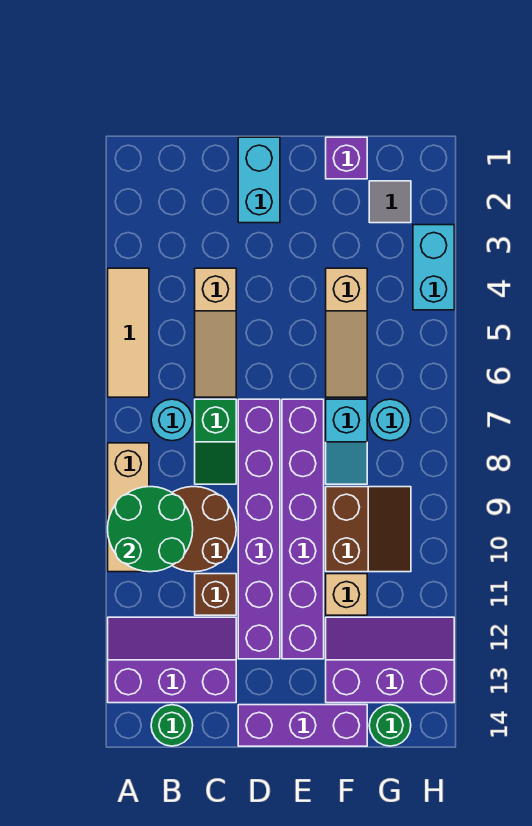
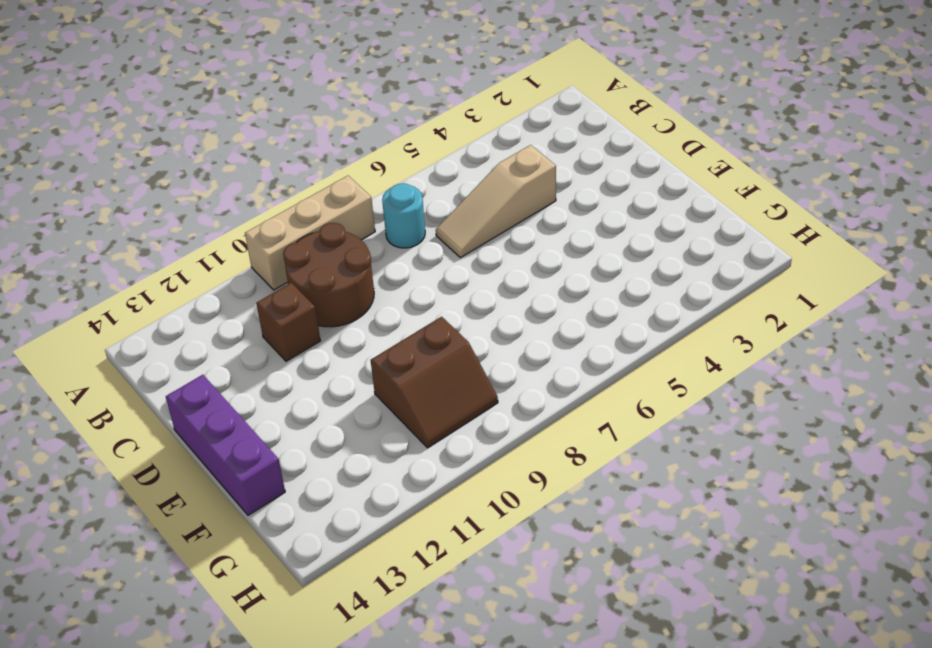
none -> tan 1x3 tile [108,268,149,397]
none -> purple 2x3 slope [108,617,236,703]
none -> green 1x1 round brick [151,705,193,746]

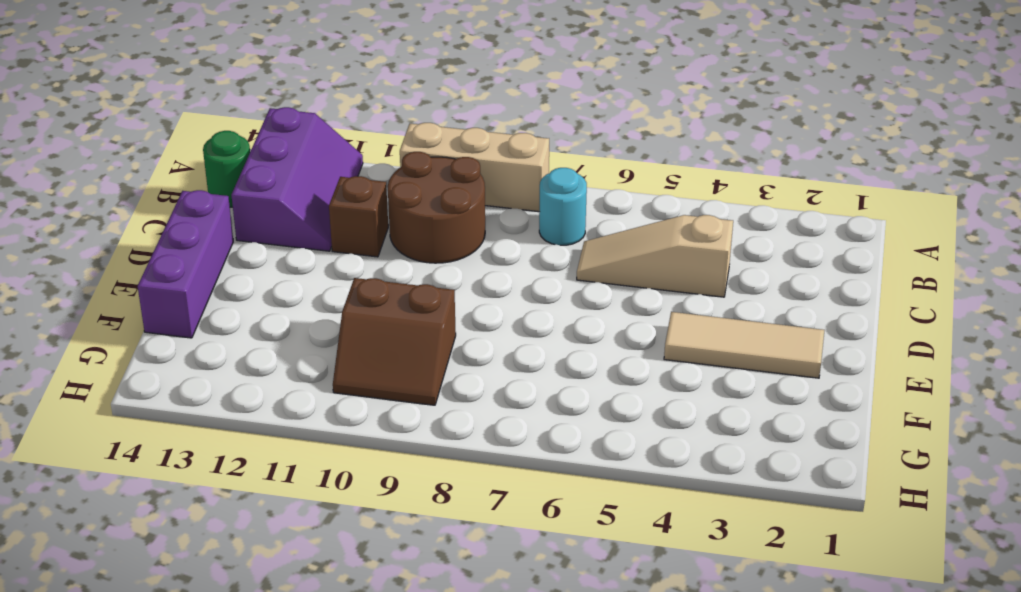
tan 1x3 tile [664,312,824,378] -> tan 1x3 tile moved to [108,268,149,397]
none -> green 1x2 slope [195,399,236,484]
none -> cyan 1x2 brick [238,137,280,223]
none -> purple 1x6 brick [238,399,280,659]

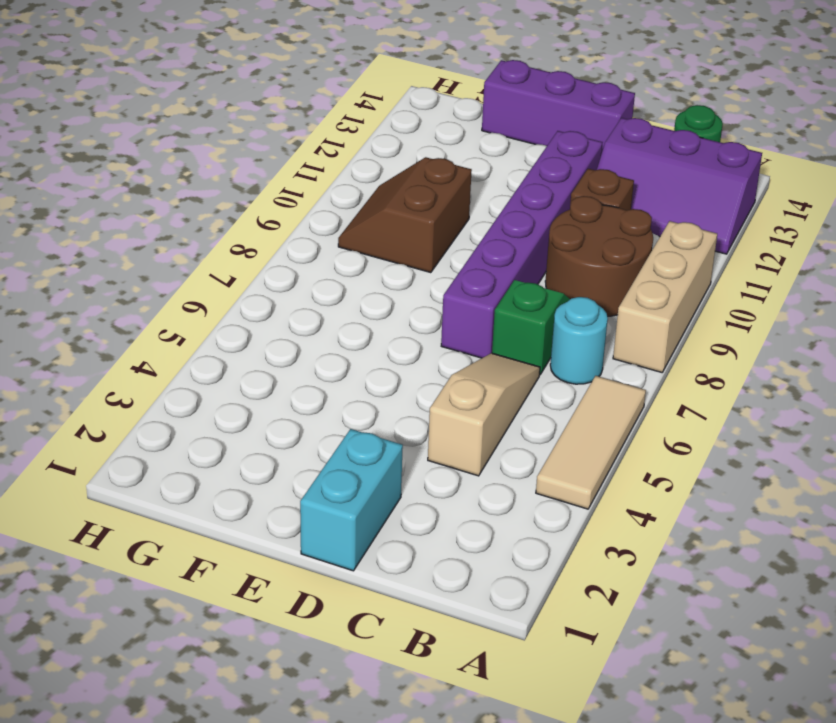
none -> purple 1x6 brick [282,399,324,659]
none -> purple 1x1 brick [326,137,367,179]
none -> tan 1x3 slope [326,268,367,397]

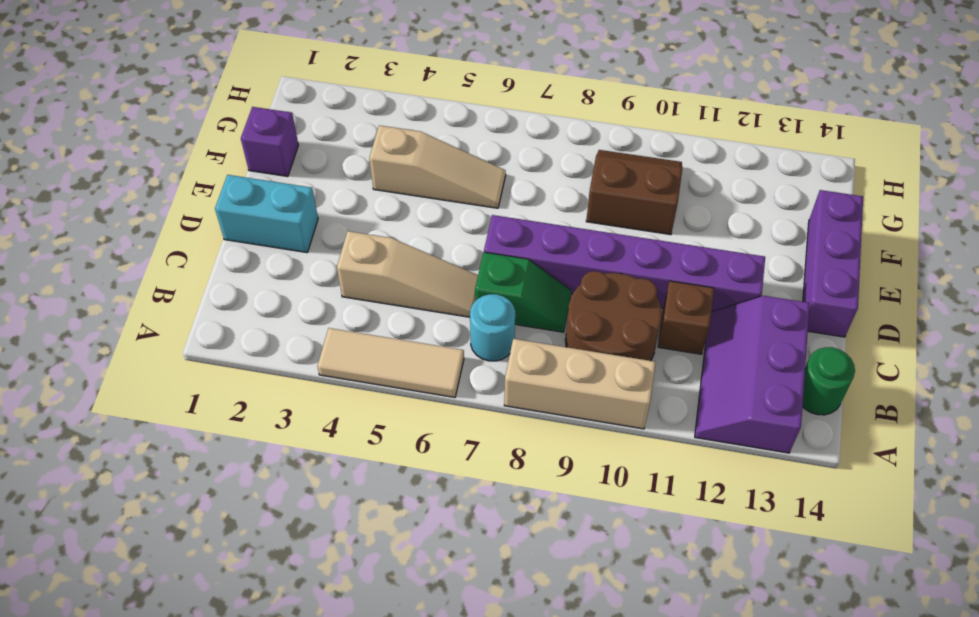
none -> purple 1x6 brick [282,399,324,659]
none -> cyan 1x2 slope [326,399,367,484]
none -> tan 1x1 brick [326,574,367,615]

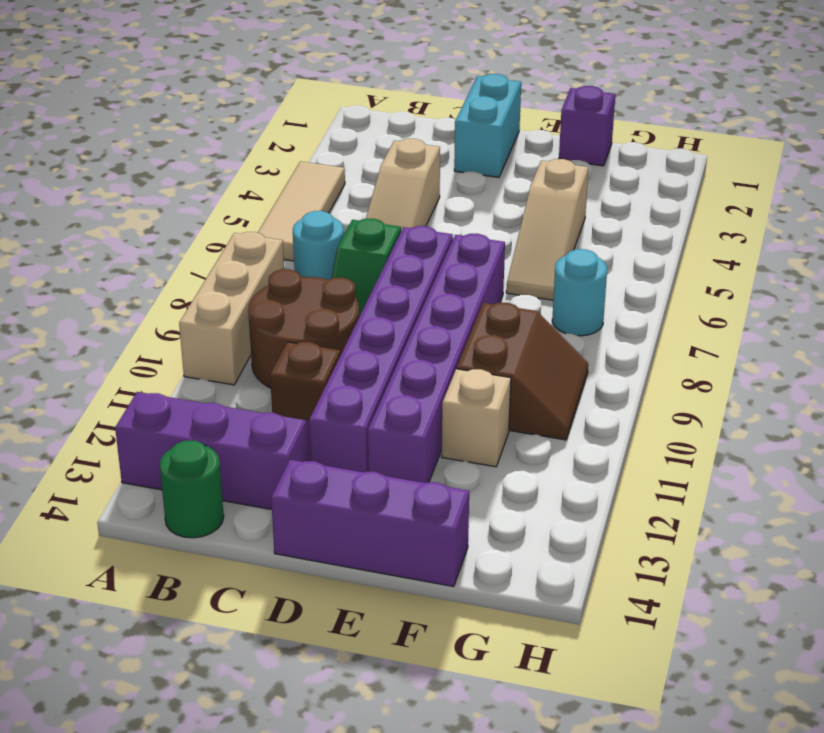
none -> cyan 1x2 slope [326,399,367,484]
none -> purple 2x3 slope [326,617,454,703]
none -> grey 1x1 tile [369,181,411,223]

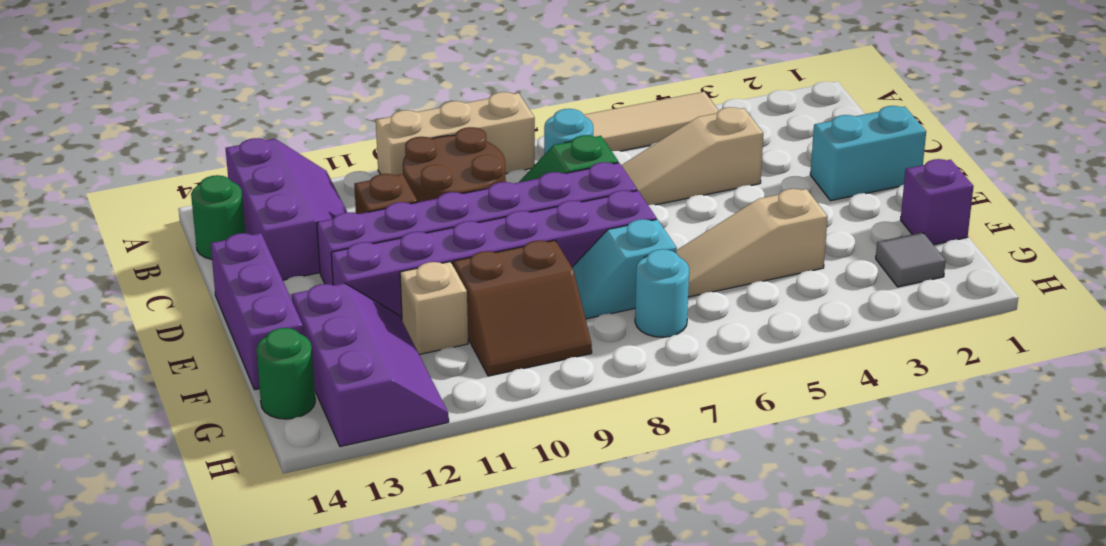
none -> cyan 1x2 brick [413,225,454,310]
none -> green 2x2 round brick [108,487,193,572]

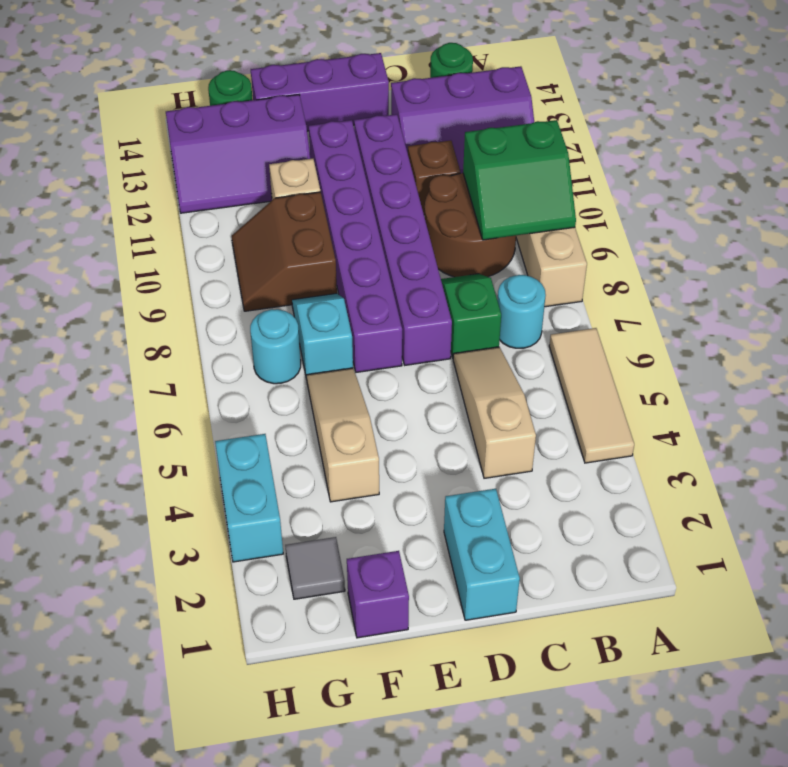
green 2x2 slope [463,120,576,240] -> green 2x2 round brick [108,487,193,572]

